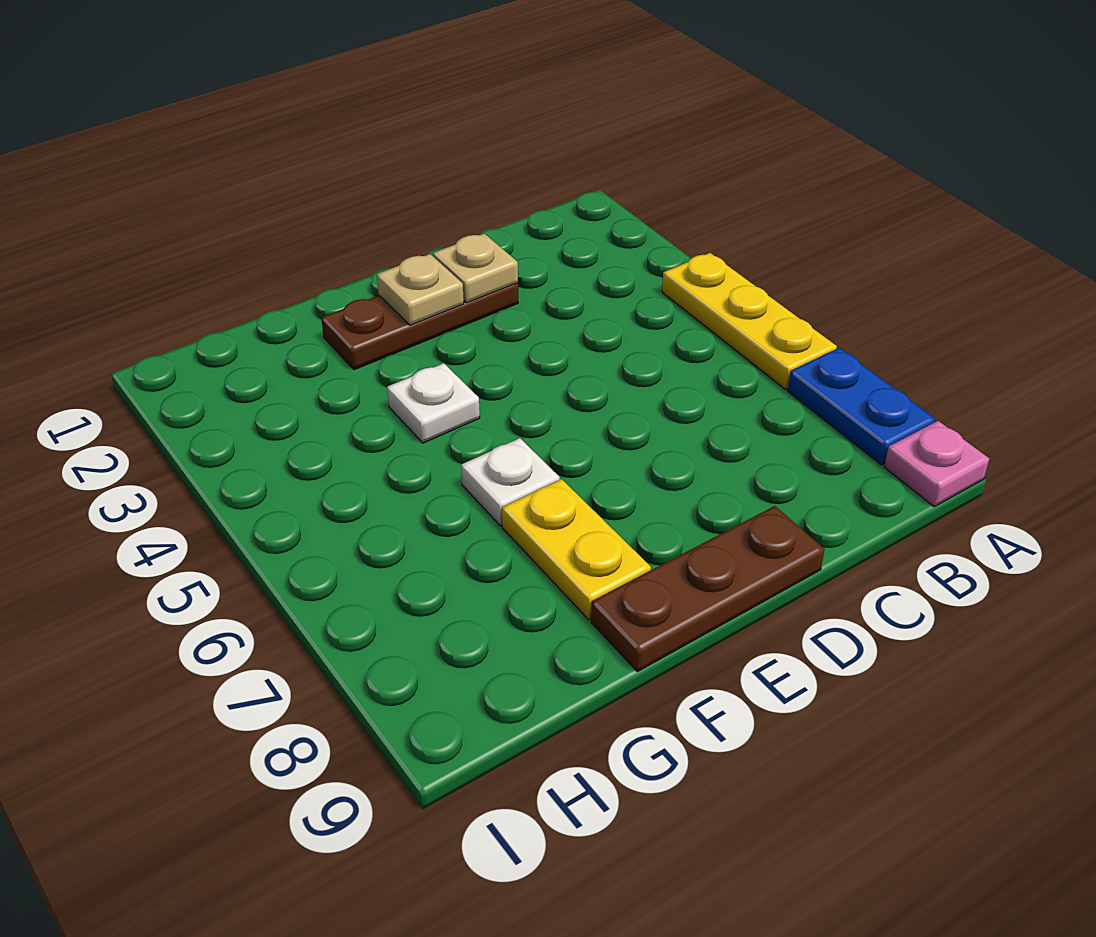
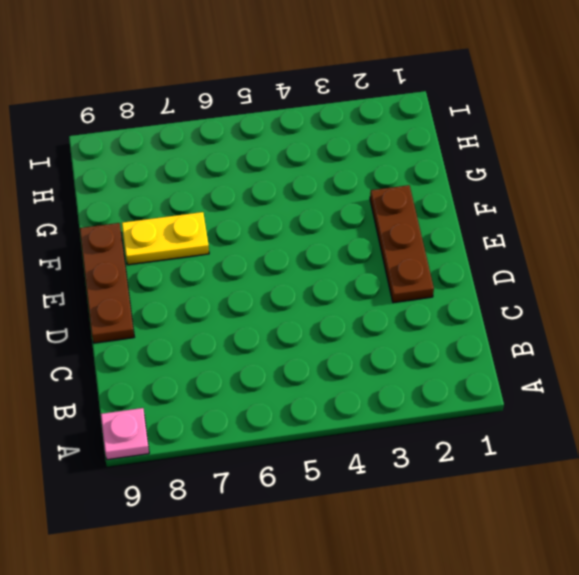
none -> yellow 1x3 plate [662,253,837,389]
none -> blue 1x2 plate [788,348,935,465]

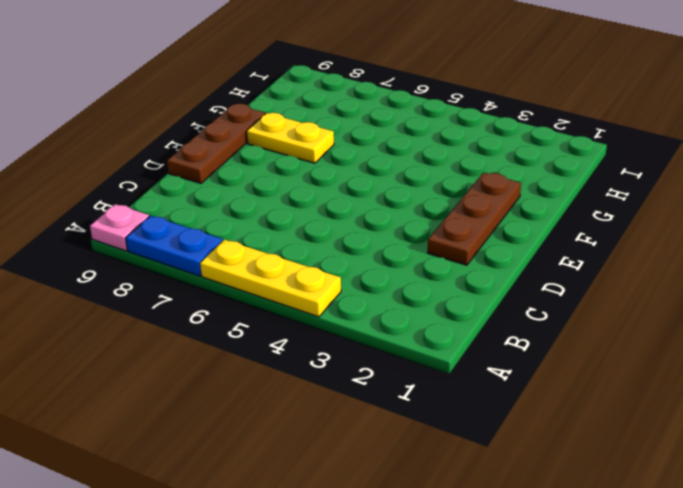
none -> white 1x1 plate [387,363,480,443]
none -> white 1x1 plate [461,438,560,526]

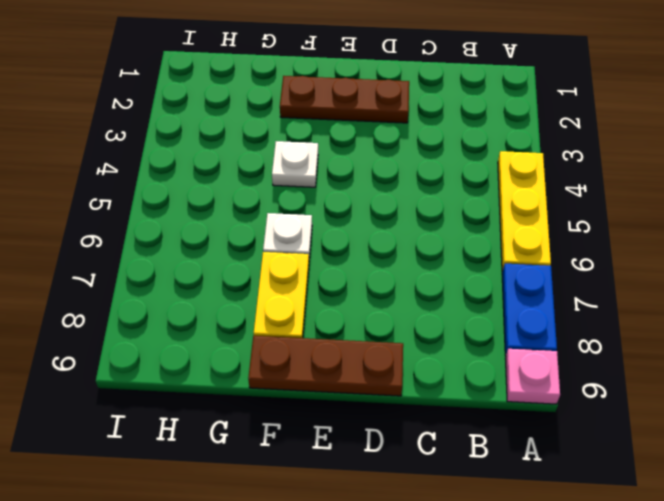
none -> tan 1x1 plate [433,234,518,303]
none -> tan 1x1 plate [377,254,464,325]

